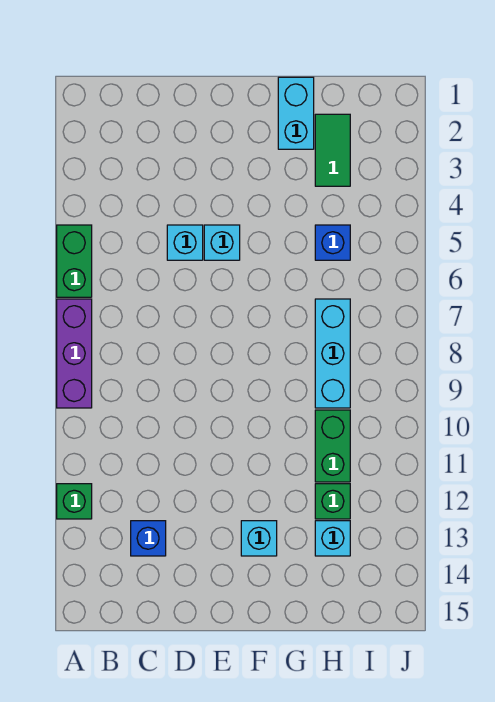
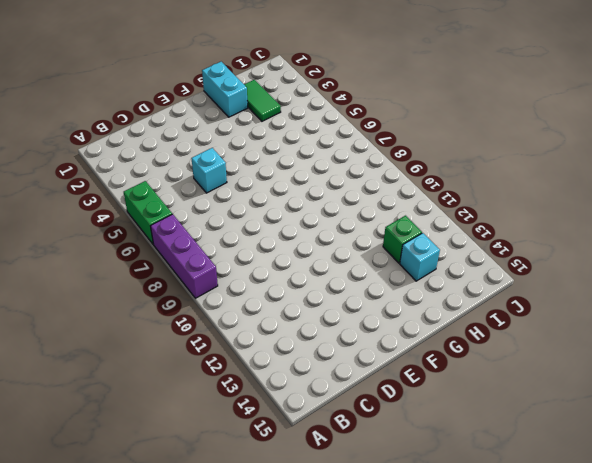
none -> green 1x1 brick [57,484,92,519]
none -> blue 1x1 brick [131,521,166,556]
none -> cyan 1x1 brick [204,225,240,260]

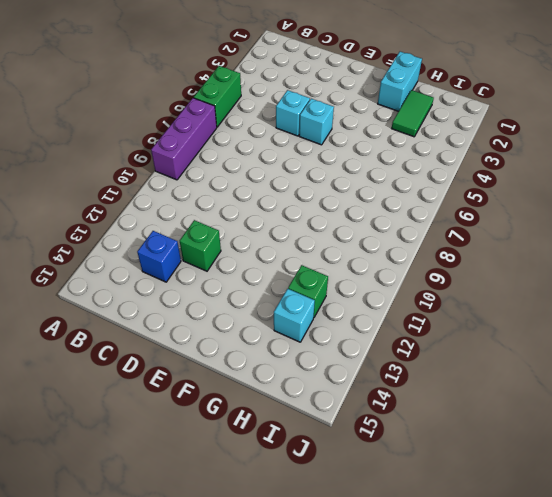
green 1x1 brick [180,220,221,271] -> green 1x1 brick moved to [57,484,92,519]
none -> cyan 1x1 brick [241,521,277,556]
none -> blue 1x1 brick [315,225,350,260]
none -> cyan 1x3 brick [315,299,350,408]

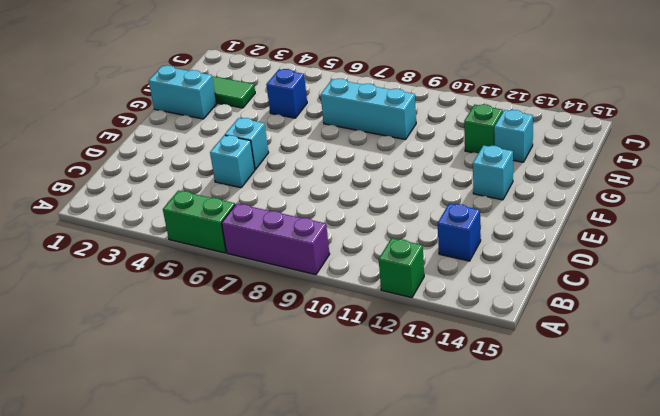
none -> green 1x2 brick [315,410,350,482]

